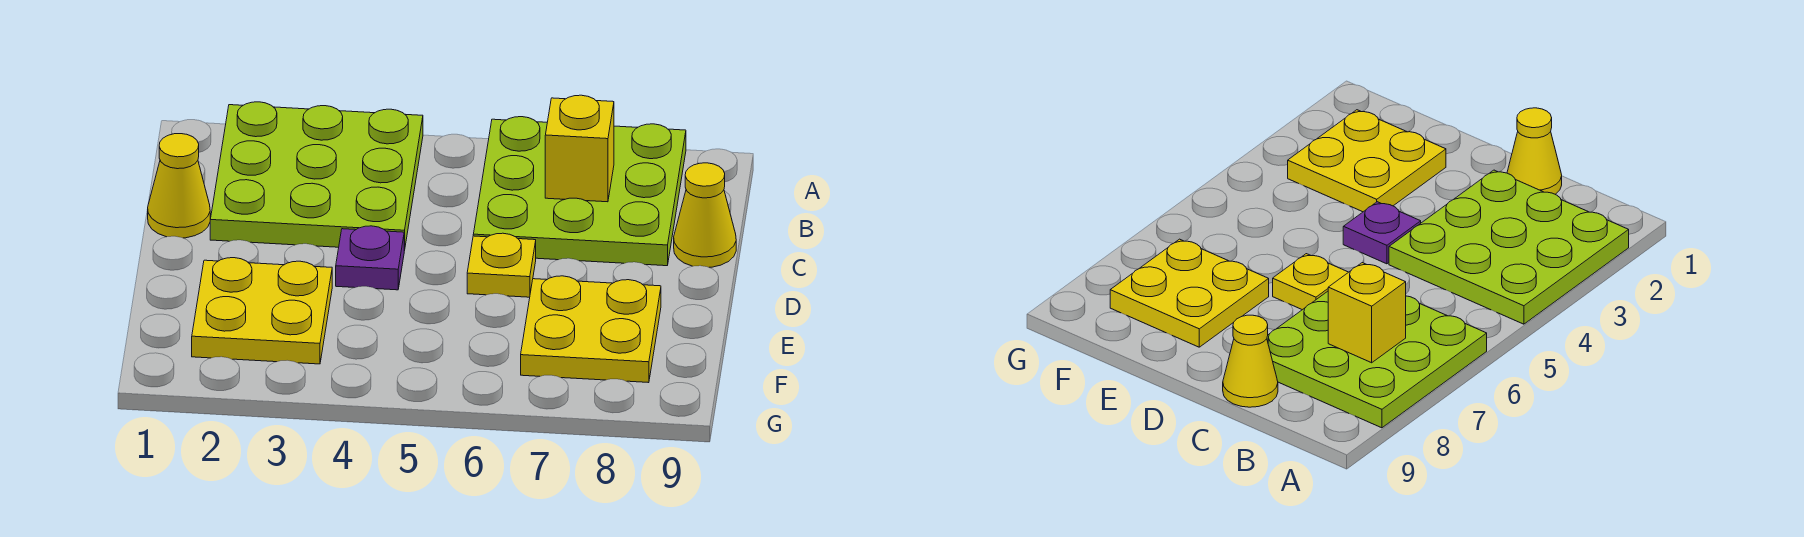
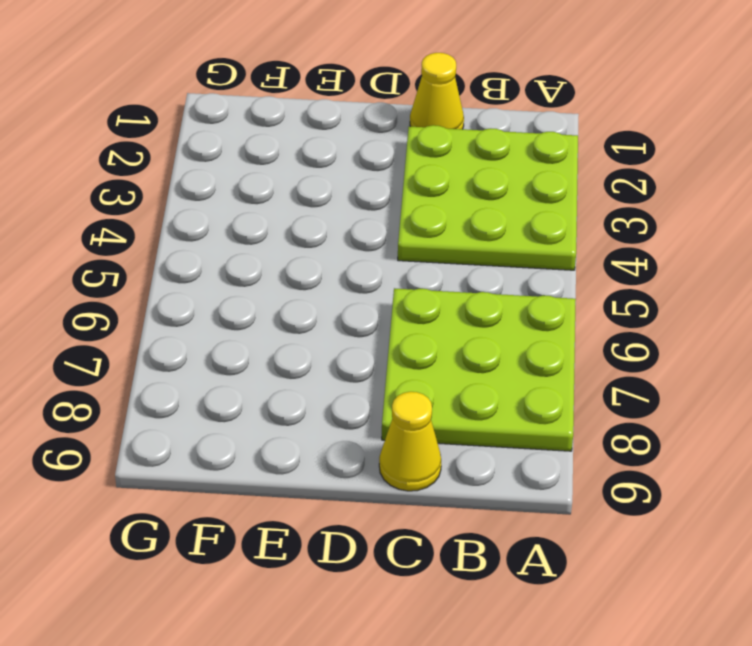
none -> purple 1x1 plate [336,226,404,290]
none -> yellow 1x1 plate [467,233,536,297]

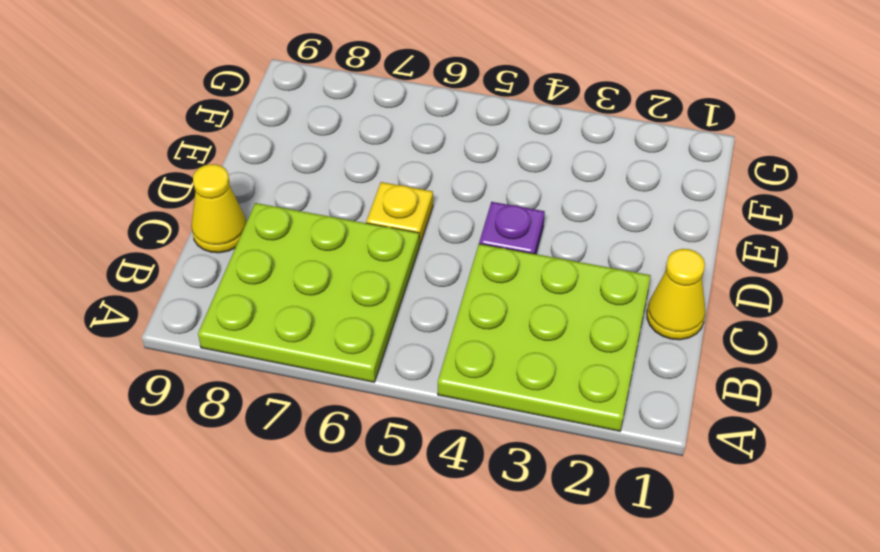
none -> yellow 2x2 plate [192,258,332,364]
none -> yellow 2x2 plate [521,276,661,383]

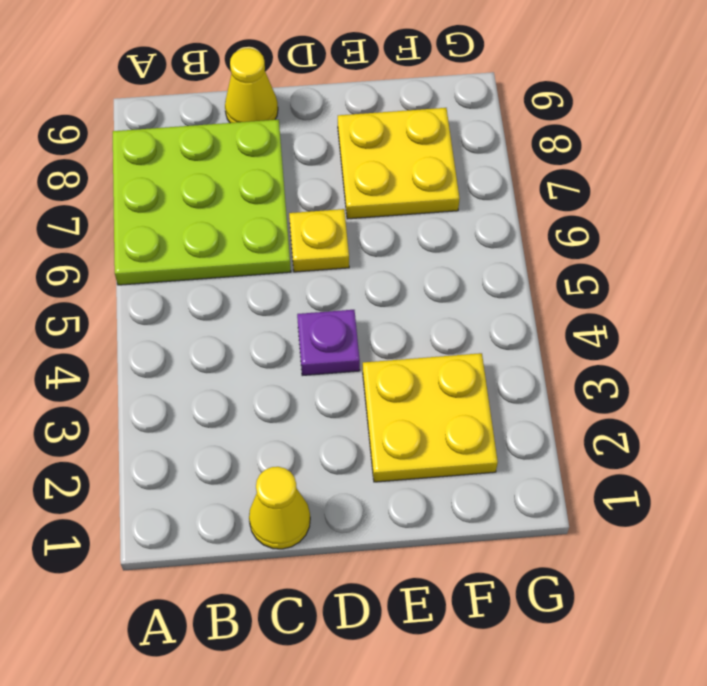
none -> lime 3x3 plate [210,102,423,251]
none -> yellow 1x1 brick [545,95,614,202]

